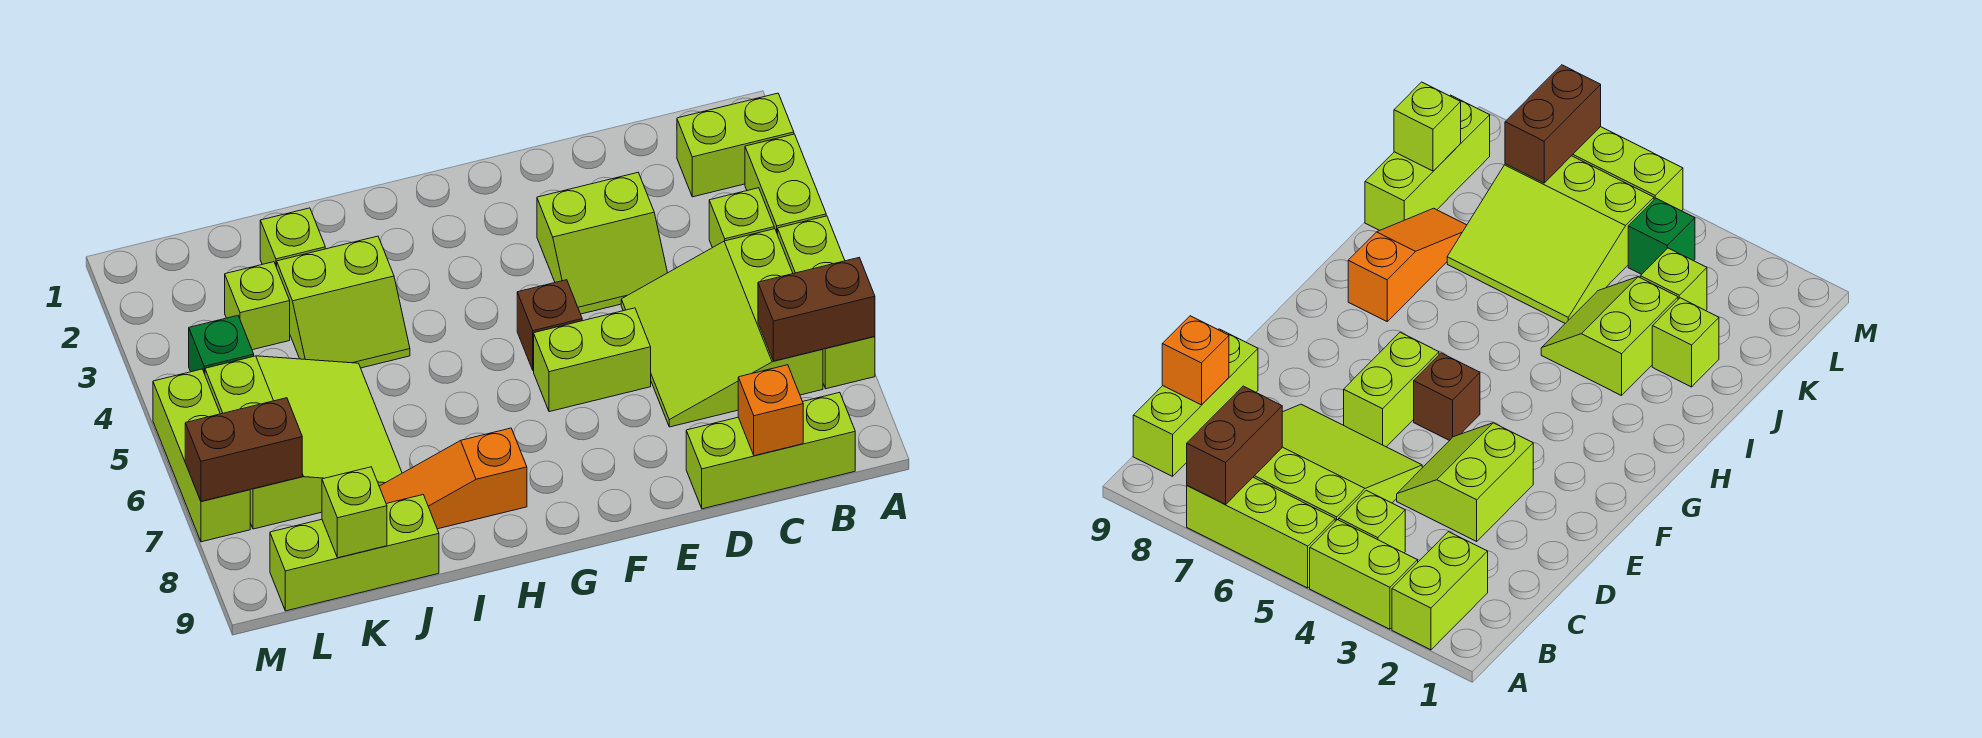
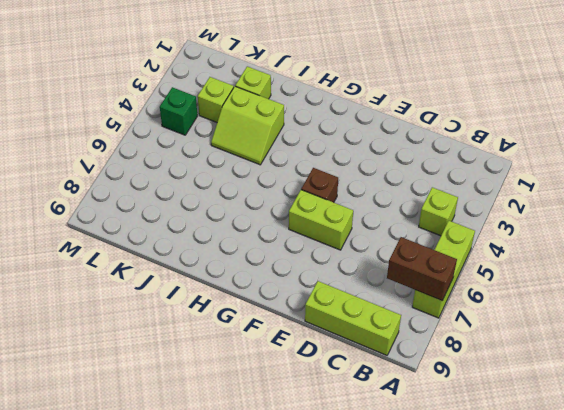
none -> lime 1x2 brick [677,93,794,197]
none -> lime 1x2 brick [745,134,826,234]
none -> lime 3x3 slope [621,229,823,427]

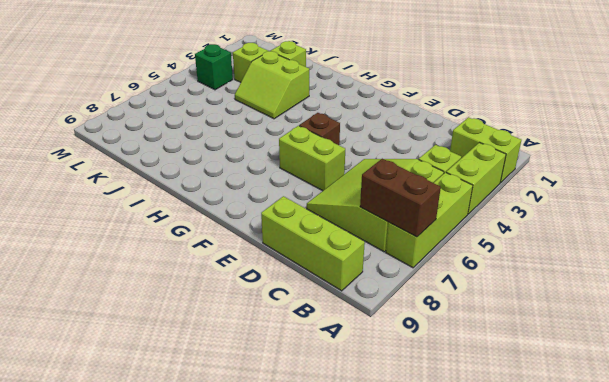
none -> lime 2x2 slope [537,173,667,314]
none -> orange 1x3 slope [379,428,527,529]
none -> lime 3x3 slope [205,356,402,529]

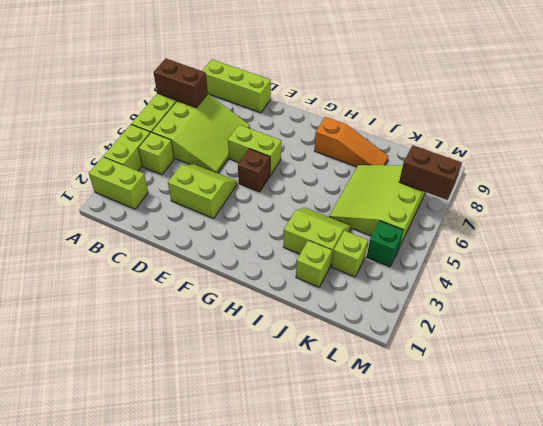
none -> lime 1x3 brick [270,495,439,611]
none -> lime 1x3 brick [153,369,250,542]
none -> orange 1x1 brick [738,365,803,456]

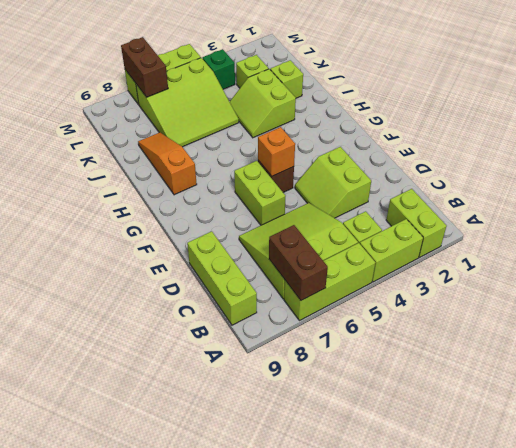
orange 1x1 brick [258,127,295,176] -> orange 1x1 brick moved to [738,365,803,456]
none -> lime 1x3 brick [270,495,439,611]
none -> lime 1x1 brick [322,467,387,558]

